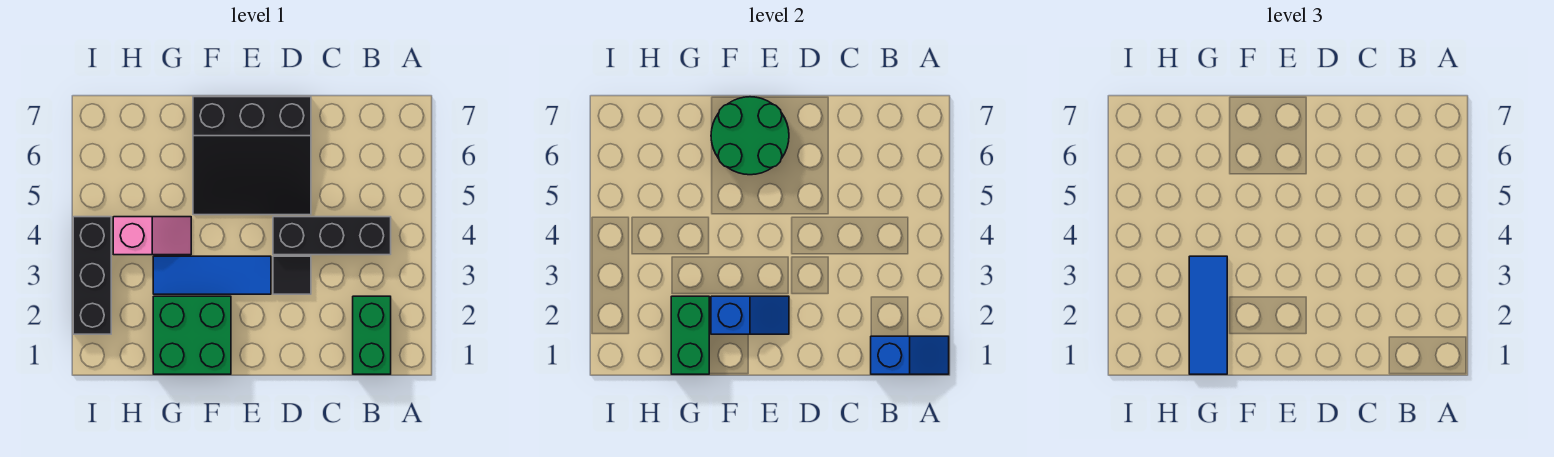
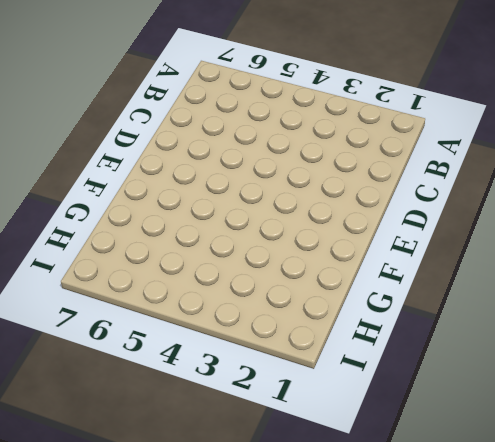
none -> green 1x2 brick [353,296,391,374]
none -> black 1x3 brick [273,217,391,255]
none -> black 1x1 tile [273,256,311,294]

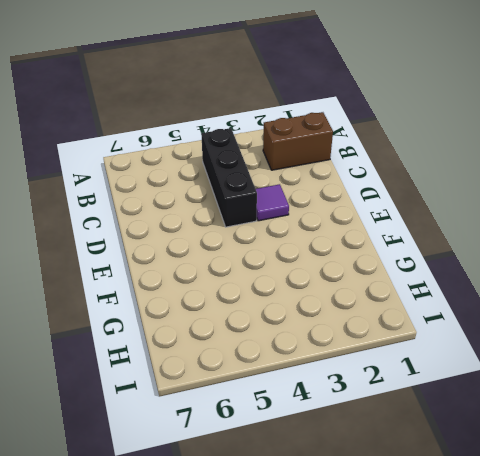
brown 1x2 brick [263,112,333,170] -> green 1x2 brick [353,296,391,374]
purple 1x1 tile [256,184,289,221] -> black 1x1 tile [273,256,311,294]
none -> black 3x3 slope [193,97,311,215]
none -> blue 1x3 tile [153,256,271,294]
none -> green 2x2 brick [153,296,231,374]

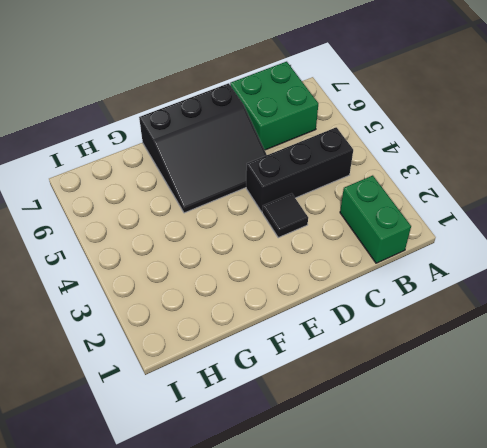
green 2x2 brick [230,62,318,150] -> green 2x2 brick moved to [153,296,231,374]
none -> blue 1x3 tile [153,256,271,294]
none -> pink 1x2 slope [113,217,191,255]
none -> black 1x3 brick [73,217,111,334]

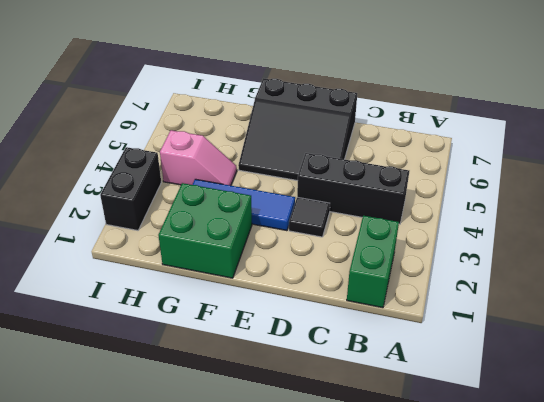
black 1x2 brick [100,147,161,230] -> black 1x3 brick [73,217,111,334]
none -> blue 1x2 slope [871,336,949,374]
none -> blue 1x2 slope [711,296,789,334]
none -> green 2x2 round brick [711,97,789,175]

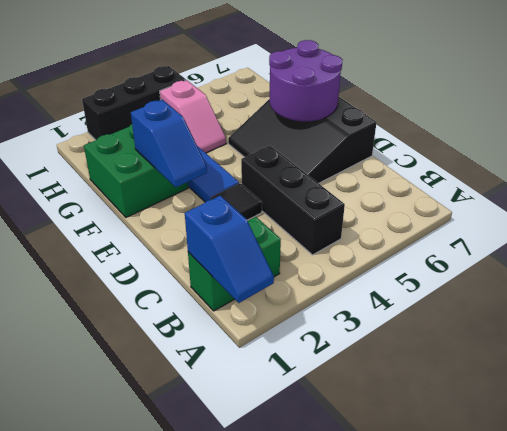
purple 2x2 round brick [269,40,342,122] -> green 2x2 round brick [711,97,789,175]
none -> green 1x2 brick [671,296,709,374]
none -> blue 1x3 tile [1189,256,1227,374]

